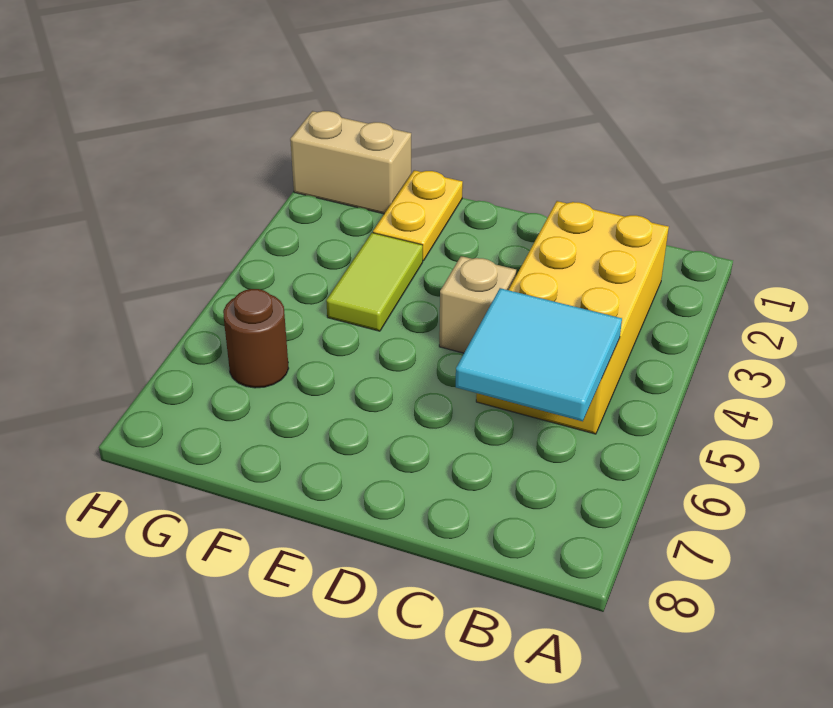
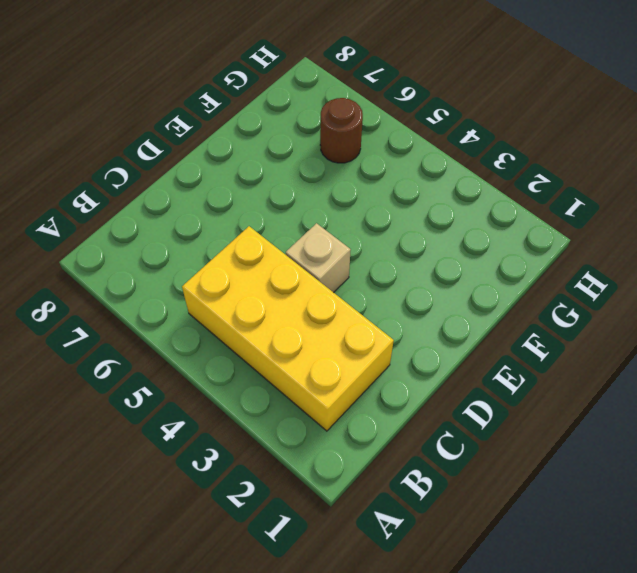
none -> yellow 1x2 plate [373,170,463,261]
none -> lime 1x2 tile [326,233,423,331]

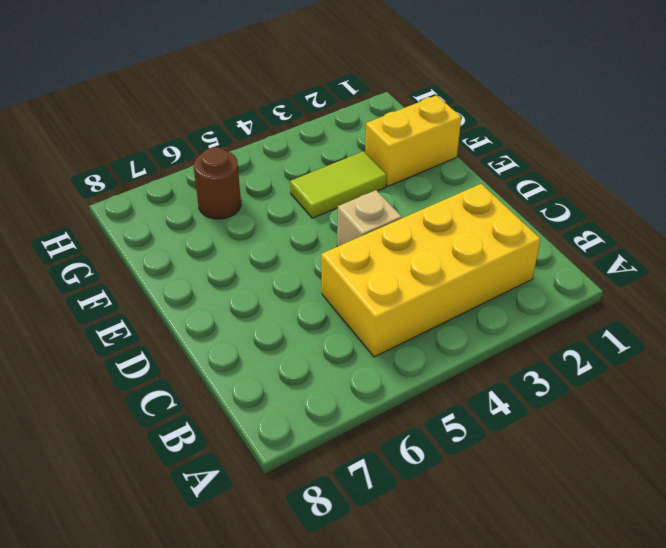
yellow 1x2 brick [365,95,461,186] -> yellow 1x2 plate [373,170,463,261]
none -> tan 1x2 brick [290,111,411,214]
none -> cyan 2x2 tile [456,288,622,421]

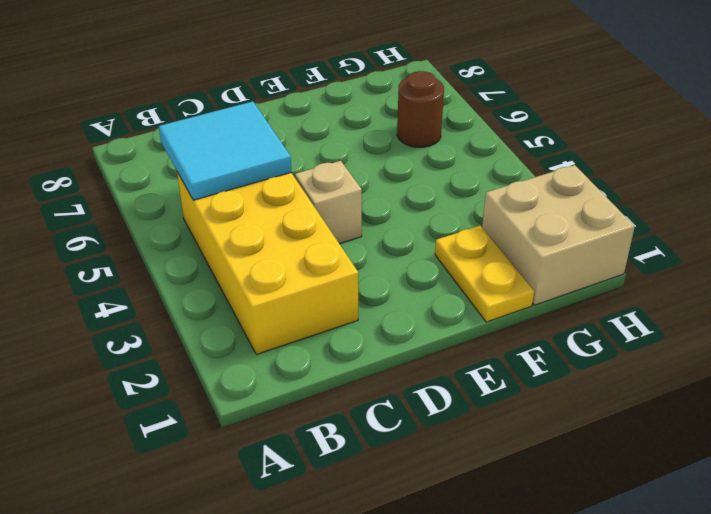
tan 2x2 brick [482,165,635,305] -> tan 1x2 brick [290,111,411,214]
none -> lime 1x2 tile [326,233,423,331]

